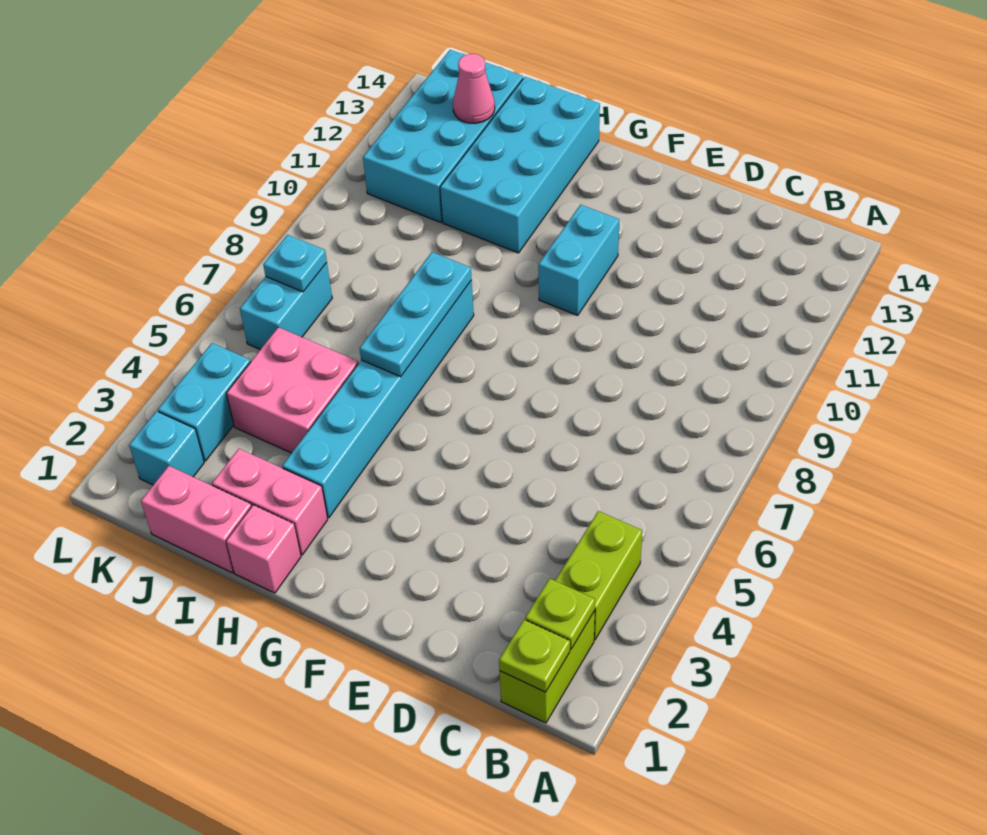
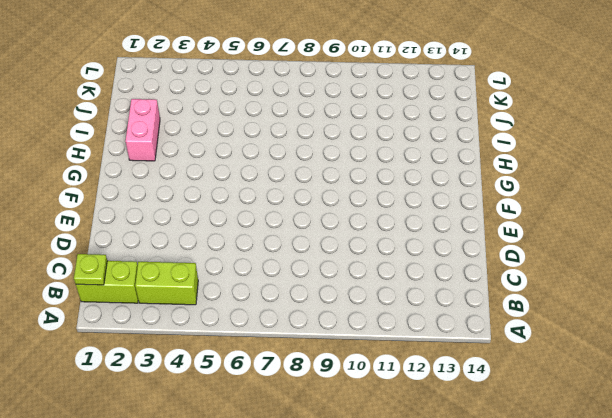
none -> cyan 1x2 brick [538,205,619,315]
none -> pink 1x1 brick [226,505,301,593]
none -> cyan 1x6 brick [282,280,474,518]

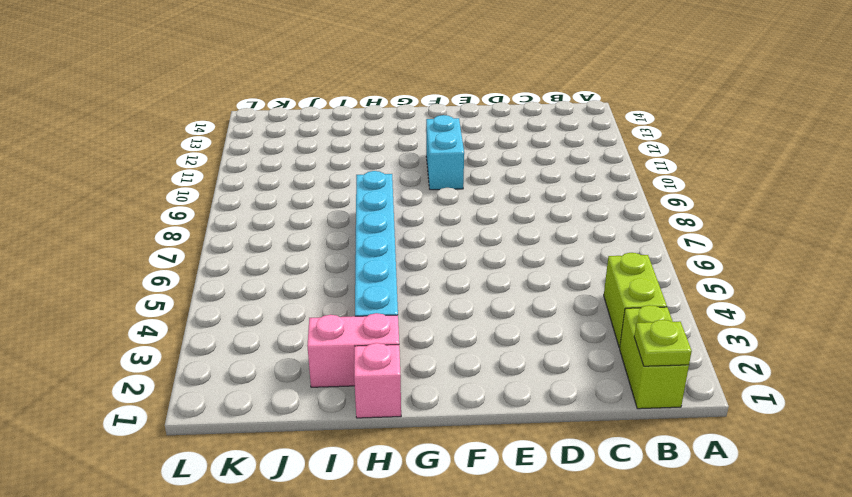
none -> cyan 2x4 brick [440,77,600,253]
none -> pink 1x2 brick [141,466,252,573]
none -> pink 2x2 brick [226,327,358,453]

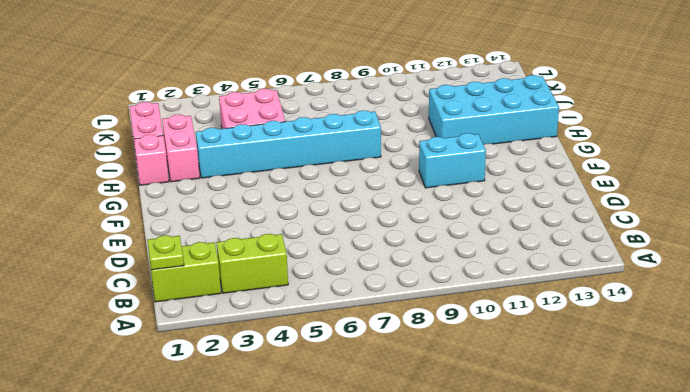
none -> cyan 2x4 brick [363,50,523,222]
none -> cyan 1x1 brick [129,411,204,485]
none -> cyan 1x2 brick [158,343,250,461]

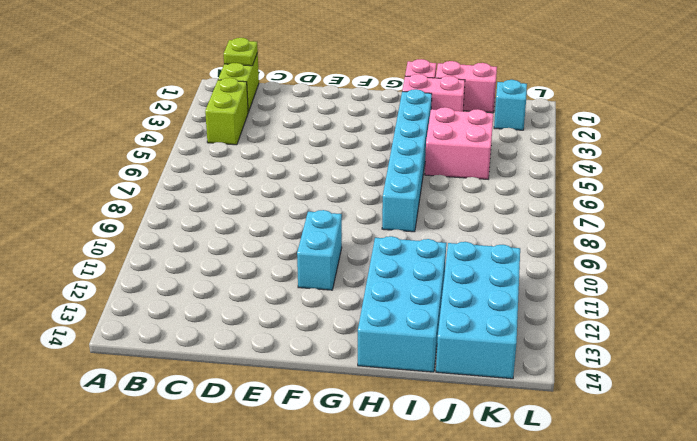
none -> cyan 1x2 brick [158,343,250,461]
none -> cyan 1x2 brick [240,263,332,350]
none -> lime 1x1 plate [525,578,595,649]

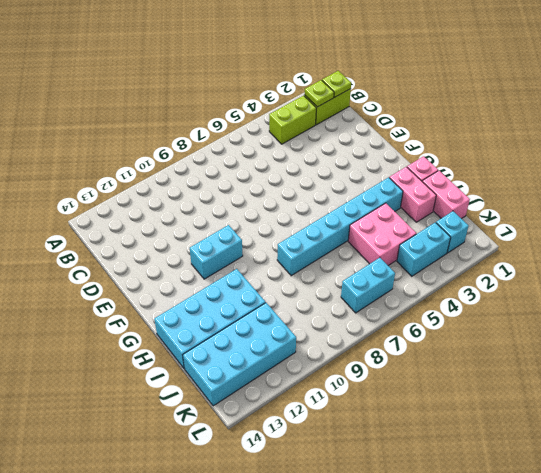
none -> cyan 1x3 plate [359,252,472,377]
none -> pink 1x1 cone [453,54,495,123]
none -> cyan 1x1 plate [263,235,327,292]

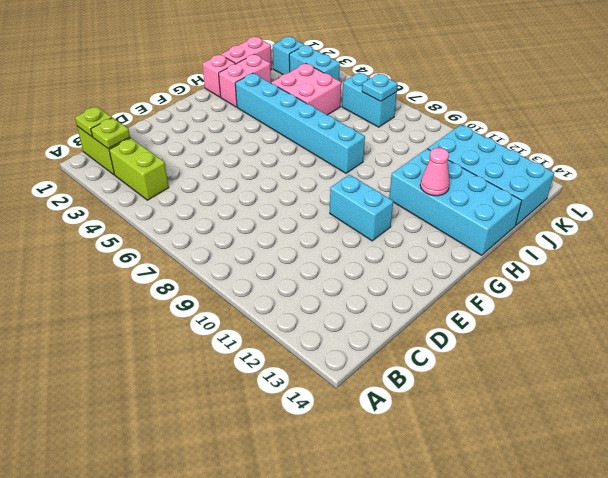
pink 1x1 cone [420,148,450,196] -> pink 1x1 cone moved to [453,54,495,123]
none -> cyan 1x3 plate [359,252,472,377]

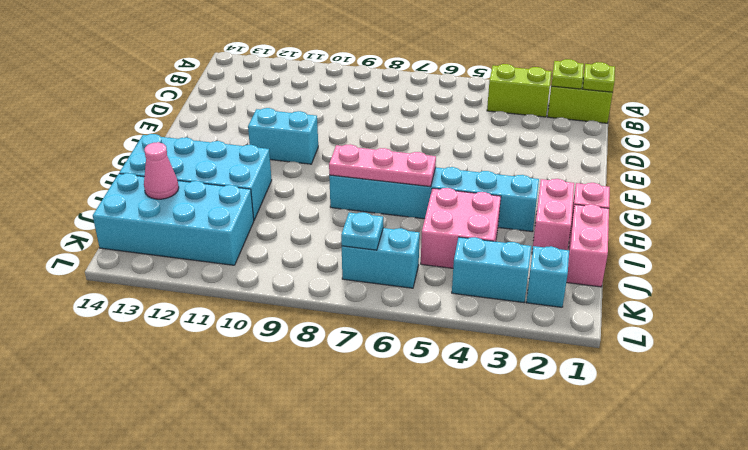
pink 1x3 plate [329,144,436,187] -> cyan 1x3 plate [359,252,472,377]

